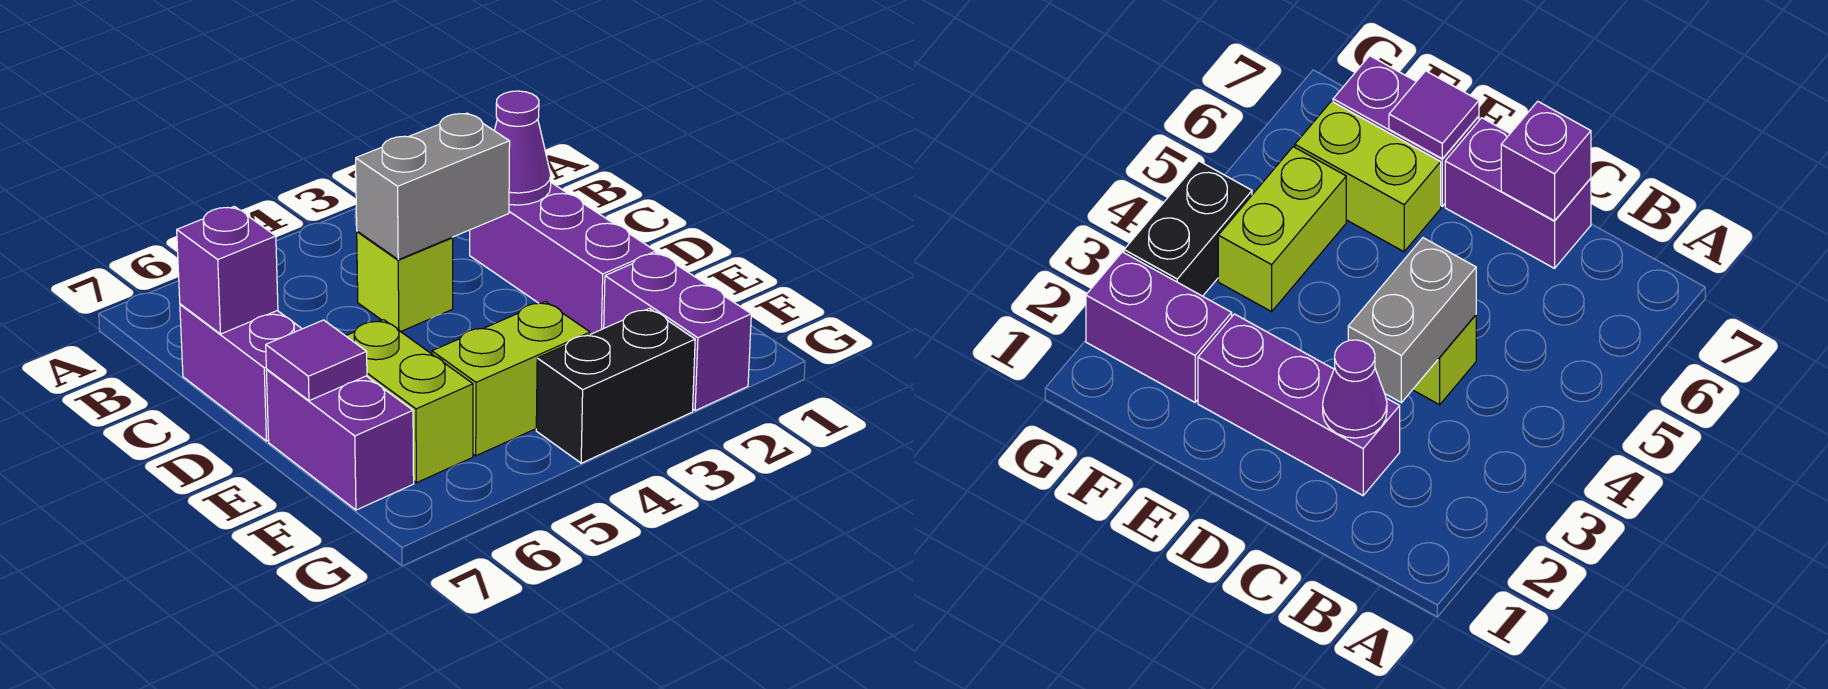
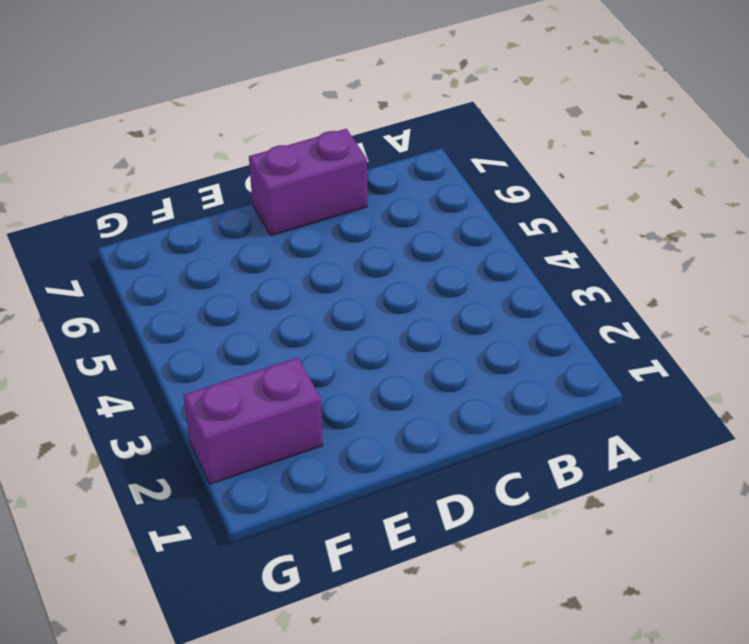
none -> purple 1x3 brick [470,183,656,334]
none -> lime 1x1 brick [357,231,453,332]
none -> lime 1x2 brick [346,320,473,483]

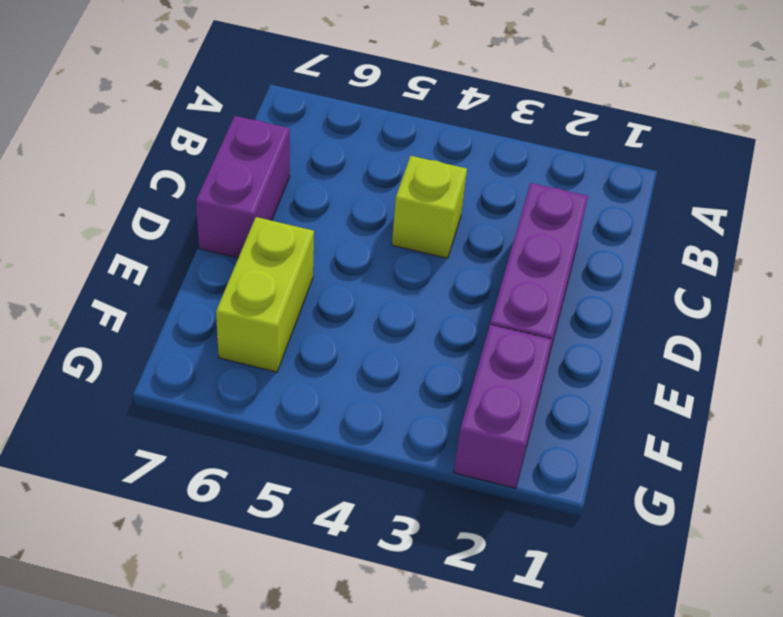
none -> purple 1x2 brick [266,370,414,510]
none -> lime 1x2 brick [432,302,590,456]
none -> black 1x2 brick [536,308,695,463]

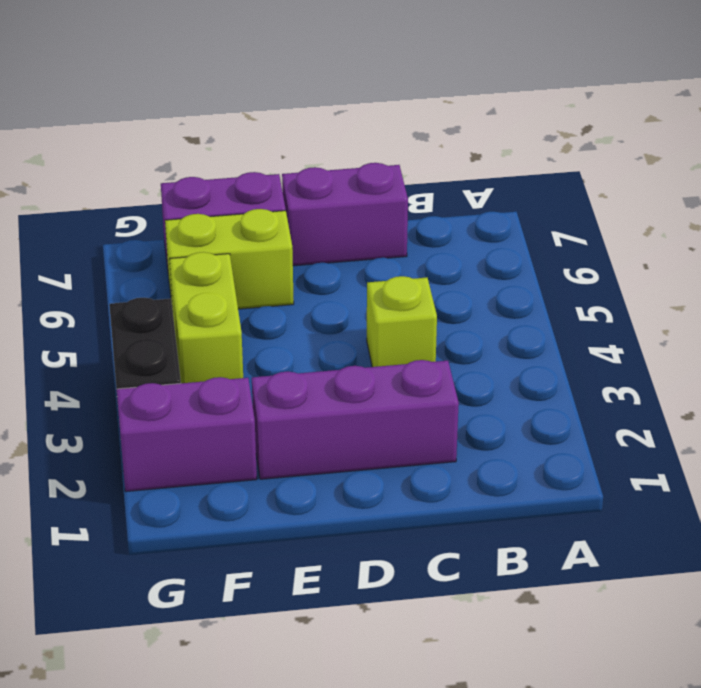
none -> purple 1x1 cone [494,91,551,205]
none -> grey 1x2 brick [356,113,510,260]
none -> purple 1x1 brick [177,206,278,334]

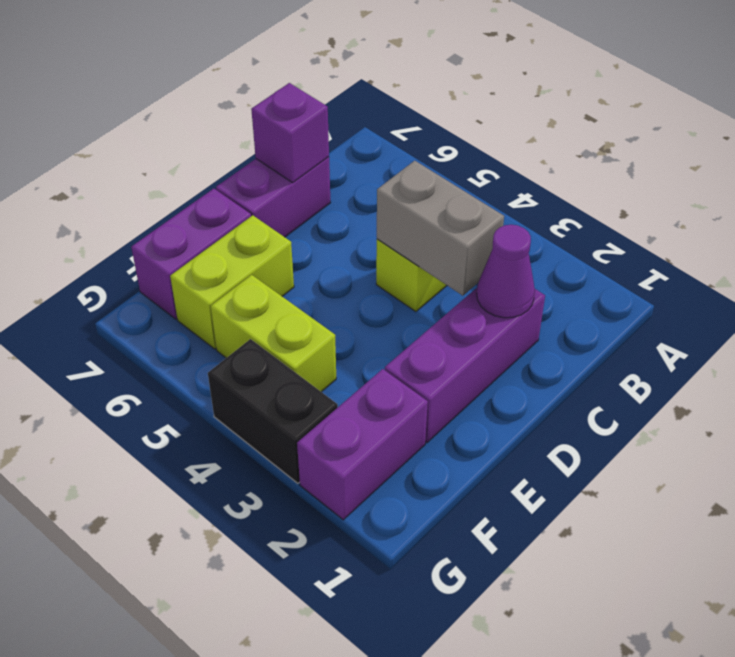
none -> purple 1x1 tile [266,320,367,401]

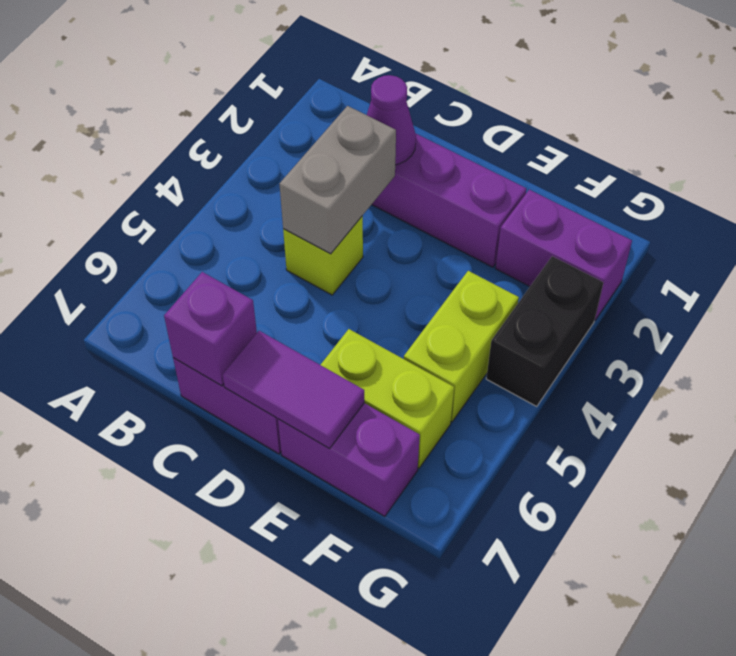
purple 1x2 tile [223,331,364,448] -> purple 1x1 tile [266,320,367,401]

